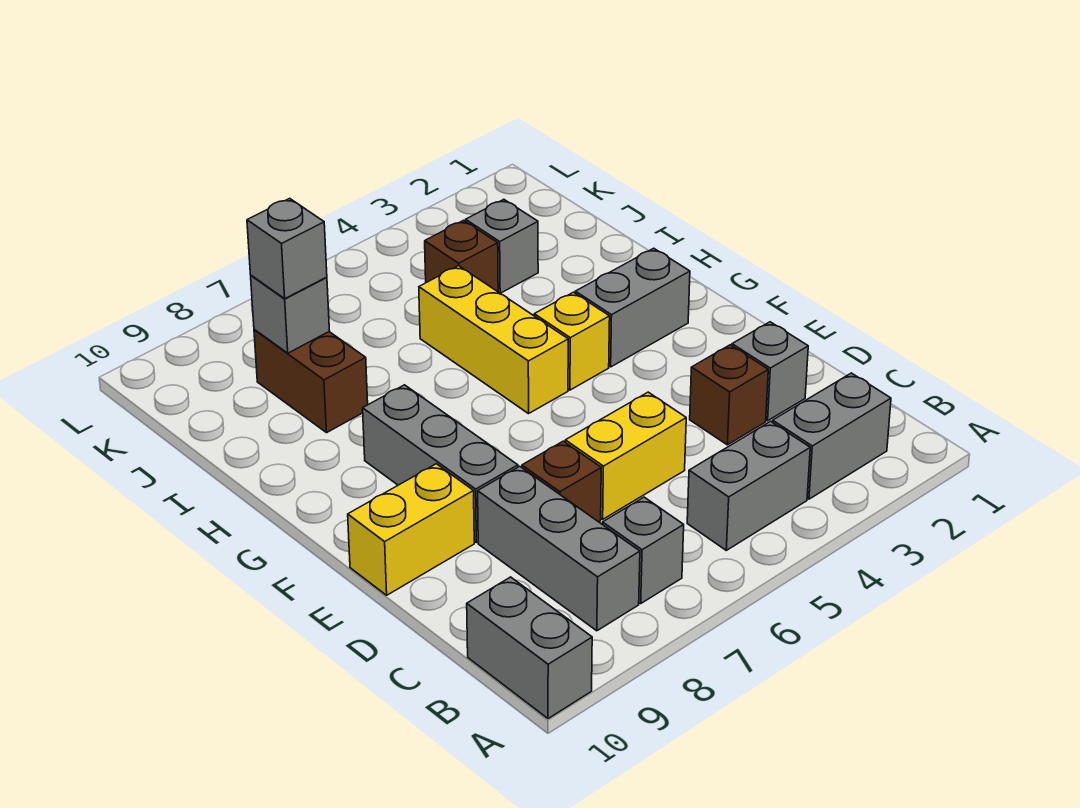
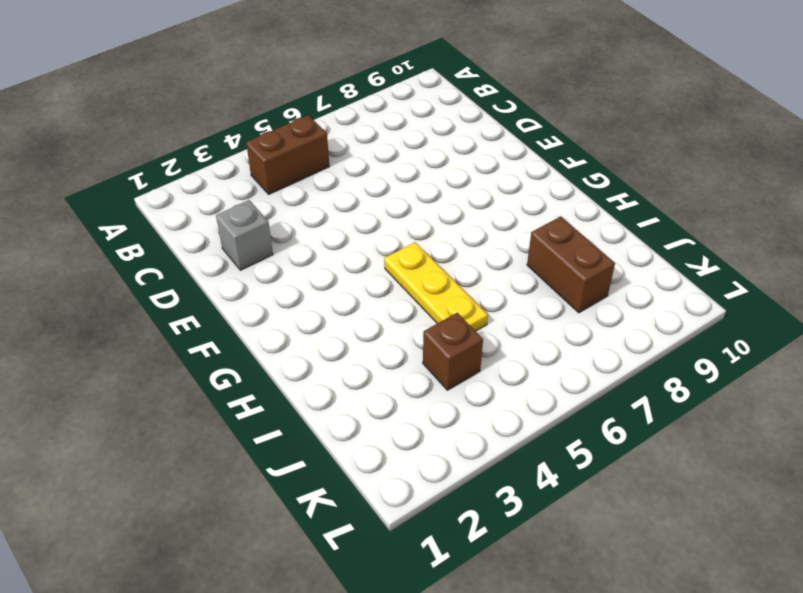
brown 1x2 brick [246,115,329,194] -> grey 1x2 brick [687,421,810,550]
yellow 1x3 plate [384,242,488,331] -> yellow 1x3 brick [419,266,568,414]
none -> grey 1x2 brick [467,577,592,719]
none -> grey 1x2 brick [773,373,891,499]
none -> grey 1x1 brick [603,497,684,603]

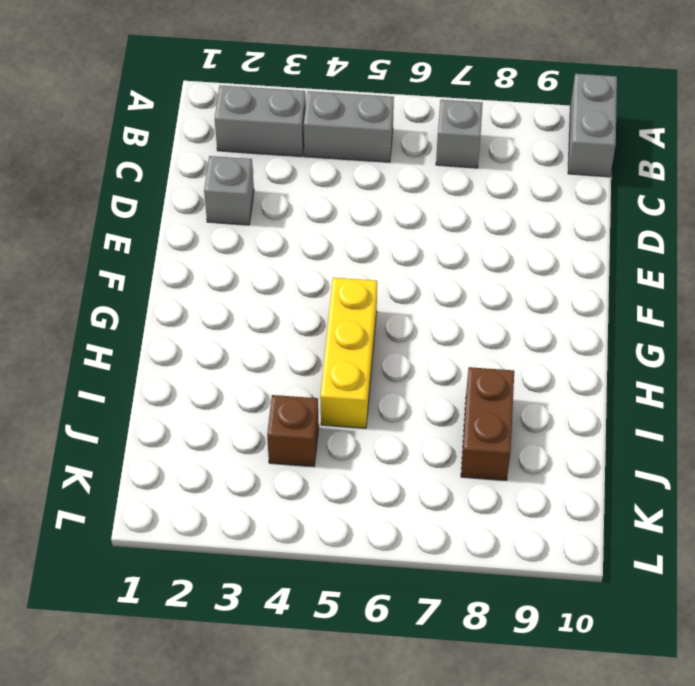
none -> grey 1x3 brick [478,466,640,631]
none -> brown 1x1 brick [690,345,768,445]
none -> yellow 1x2 brick [565,392,686,519]

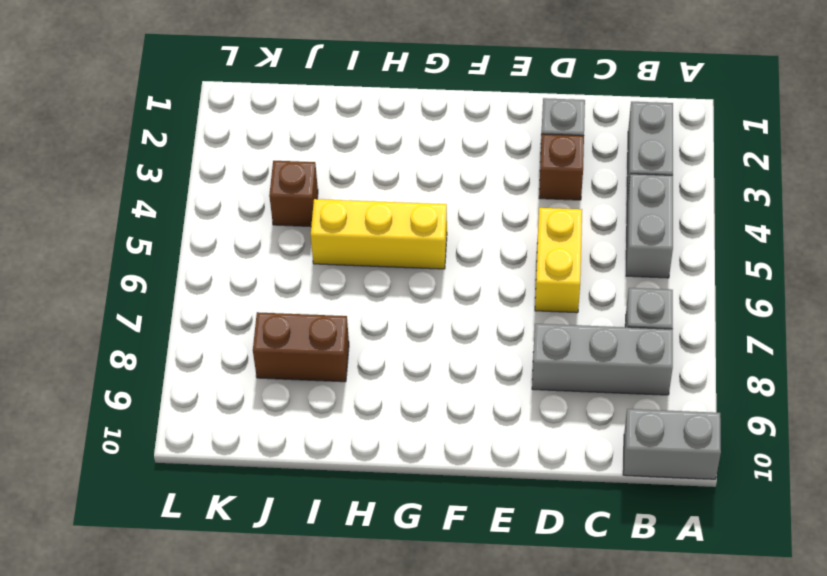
none -> brown 1x1 brick [522,441,601,522]
none -> grey 1x3 brick [363,385,518,543]
none -> yellow 1x2 brick [348,464,474,595]

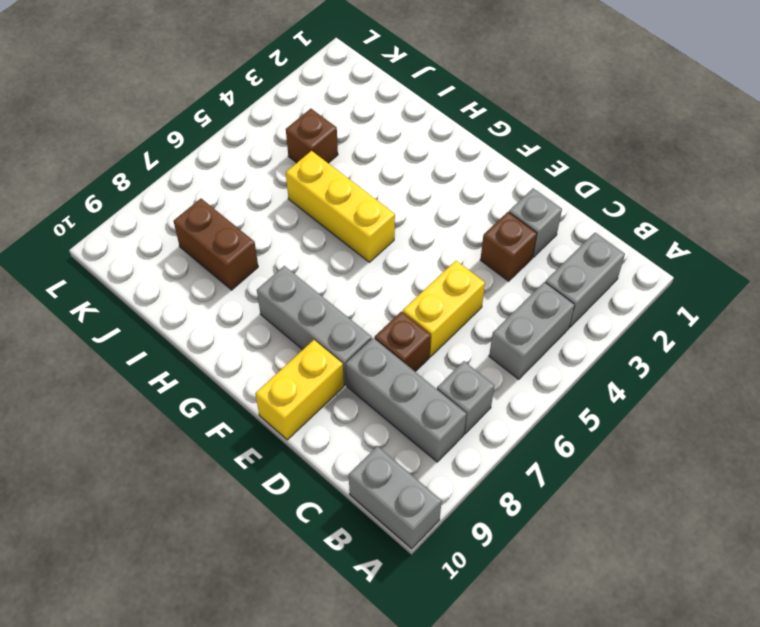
none -> grey 1x2 brick [575,248,690,367]
none -> yellow 1x1 brick [534,292,610,390]
none -> grey 1x1 brick [466,199,538,293]

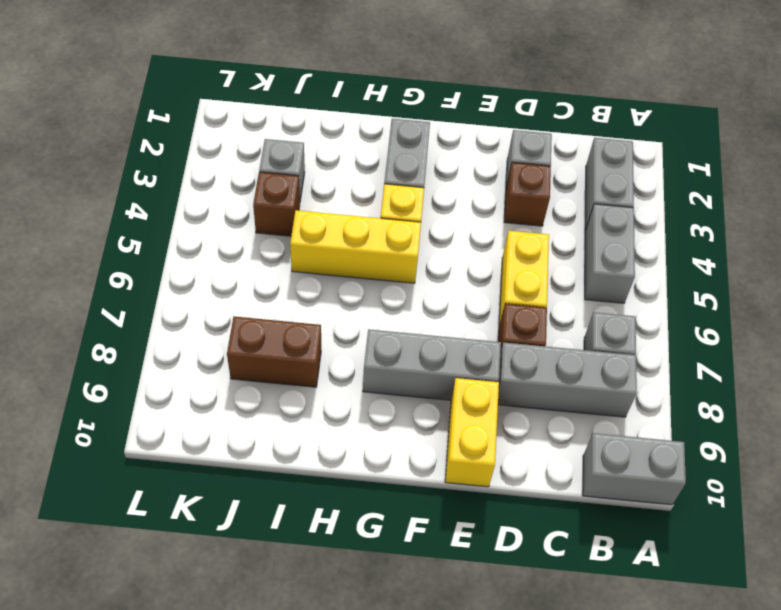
none -> grey 1x1 brick [251,275,329,353]
none -> grey 1x1 brick [247,198,327,299]

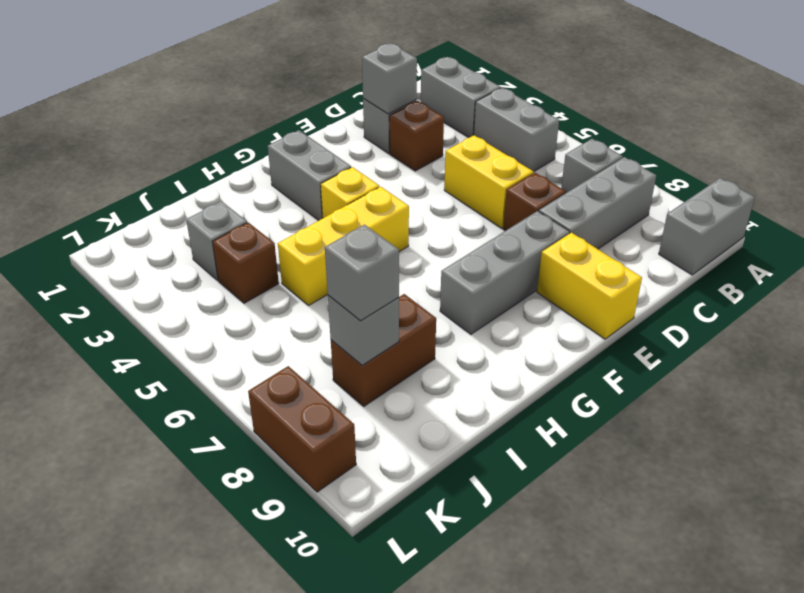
grey 1x1 brick [362,43,417,114] -> none
brown 1x2 brick [248,366,356,492] -> none

